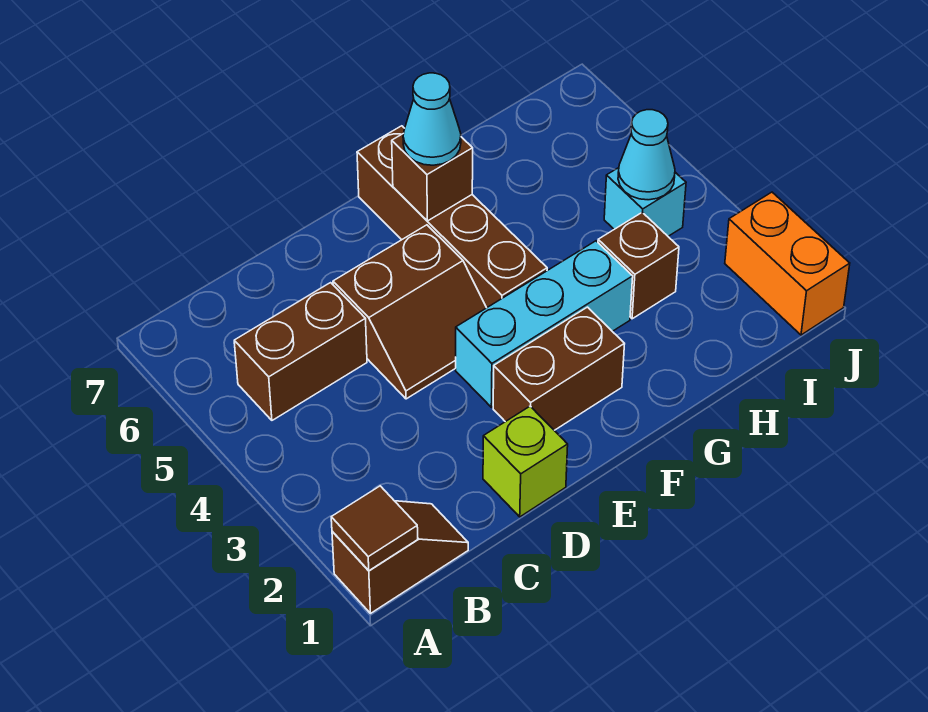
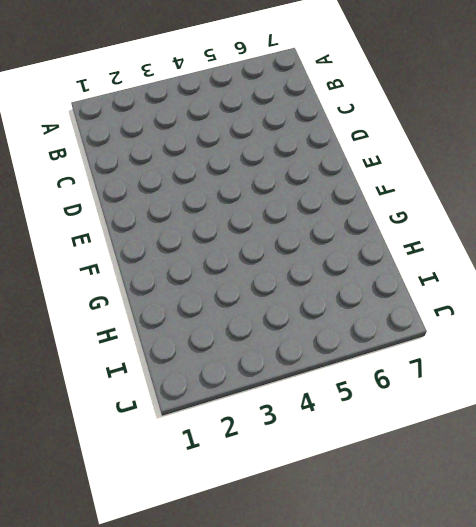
none -> brown 1x2 slope [332,501,468,613]
none -> brown 1x2 brick [234,283,367,420]
none -> lime 1x1 brick [483,406,568,517]

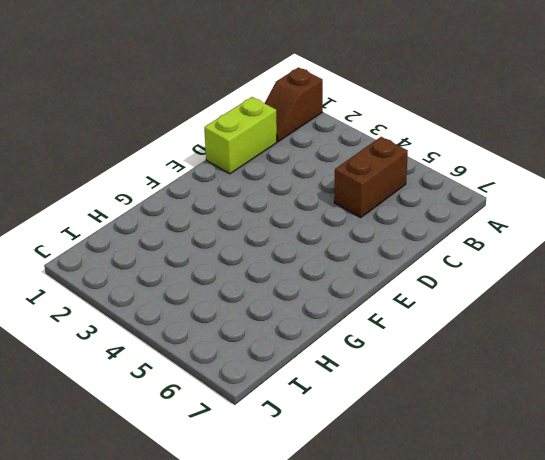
lime 1x2 brick [204,97,277,174] -> lime 1x1 brick [483,406,568,517]
none -> brown 2x2 slope [333,225,486,399]
none -> brown 1x2 brick [493,307,624,430]
none -> cyan 1x3 brick [456,241,633,407]

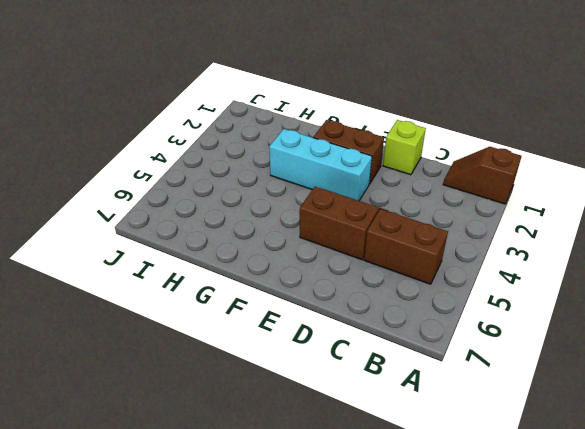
none -> brown 1x4 brick [357,126,547,308]
none -> brown 1x1 brick [598,212,679,319]
none -> cyan 1x1 brick [604,168,686,236]

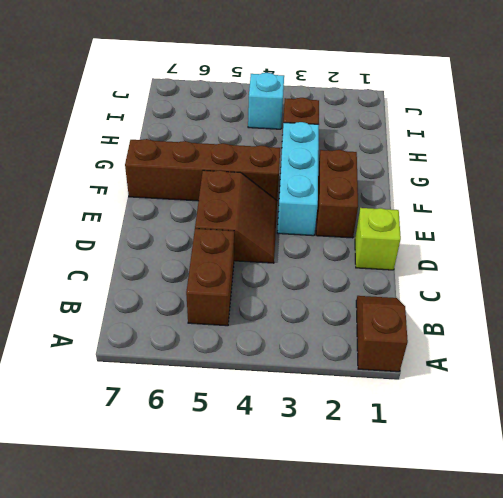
none -> orange 1x2 brick [725,192,850,335]
none -> brown 1x1 tile [331,486,418,571]
none -> brown 1x1 brick [392,133,473,221]

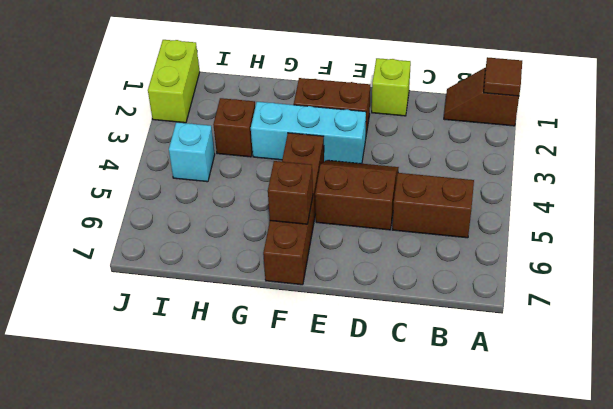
lime 1x2 brick [148,40,200,123] -> orange 1x2 brick [725,192,850,335]
none -> cyan 1x1 cone [618,110,675,200]
none -> cyan 1x1 cone [403,73,461,165]

